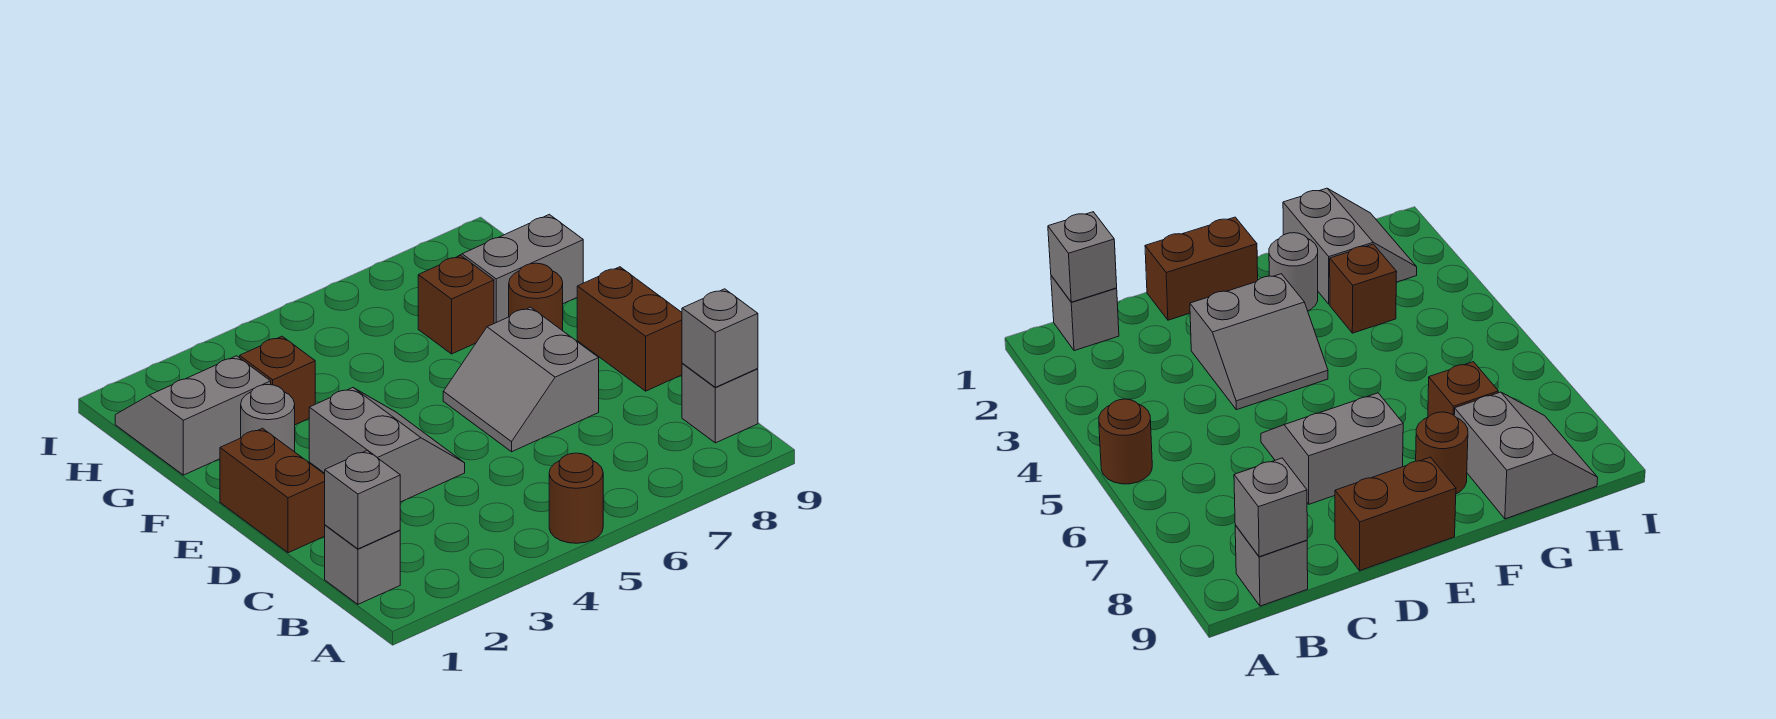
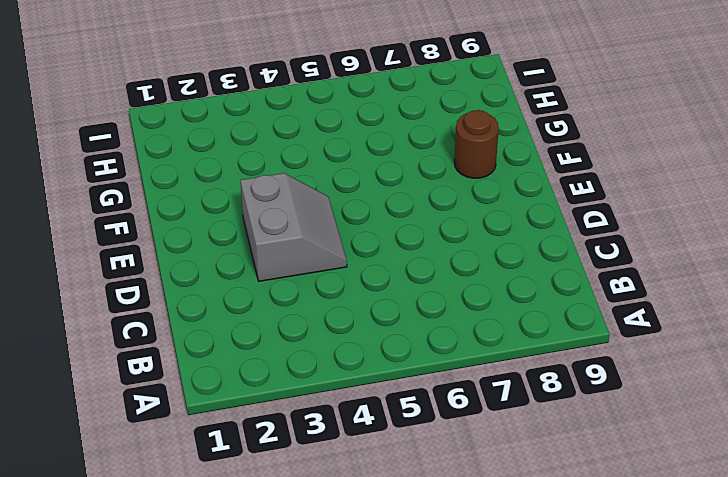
none -> brown 1x1 round brick [549,453,603,543]
none -> grey 1x1 brick [325,525,400,604]
none -> grey 1x1 brick [682,363,758,443]

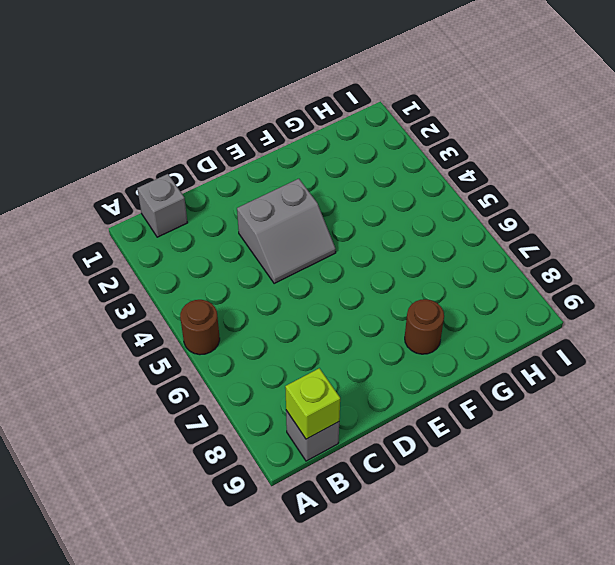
lime 1x1 brick [285,368,340,439] -> grey 1x1 brick [682,289,758,387]
none -> brown 1x2 brick [220,428,325,553]
none -> grey 2x2 slope [443,307,599,452]
none -> brown 1x2 brick [577,267,682,391]

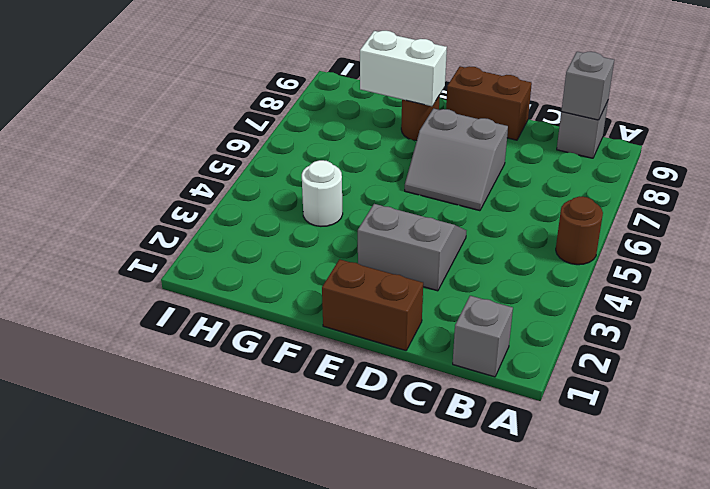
white 1x2 brick [360,31,447,106] -> none
white 1x1 round brick [302,160,343,226] -> none
none -> grey 1x1 round brick [241,385,295,452]
none -> grey 2x2 slope [115,356,271,475]
none -> brown 1x1 brick [240,336,315,425]

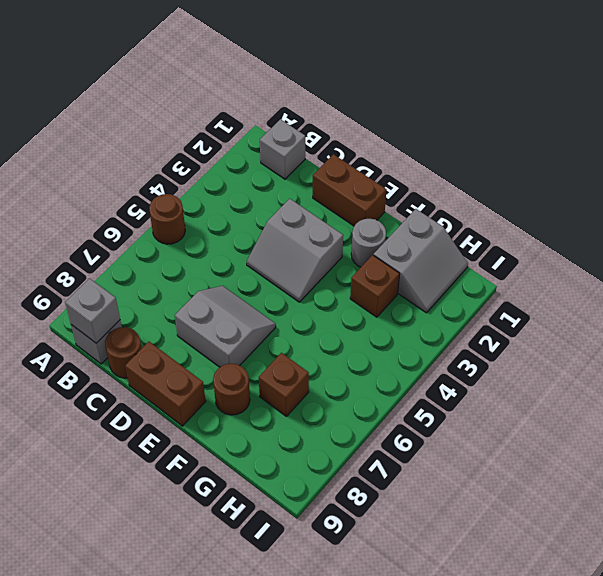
brown 1x1 round brick [105,327,142,378] -> none
none -> grey 2x2 slope [457,214,583,323]
none -> grey 1x1 brick [325,450,400,549]

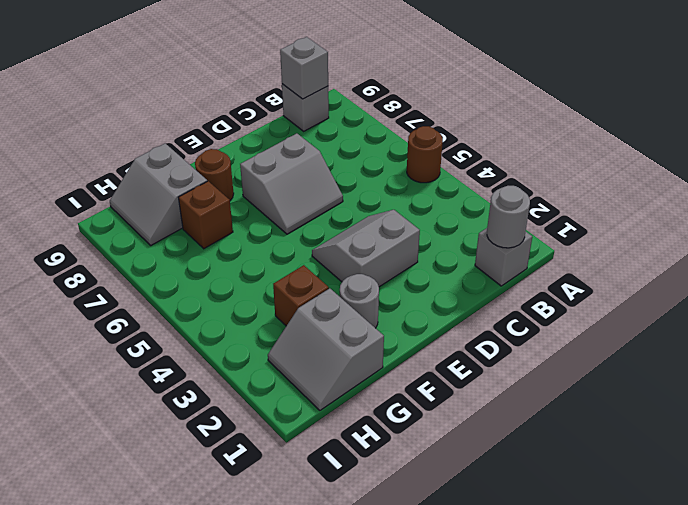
grey 1x1 round brick [487,186,530,248] -> grey 1x1 brick [325,450,400,549]
none -> brown 1x2 brick [220,428,325,553]
none -> brown 1x2 brick [577,267,682,391]

